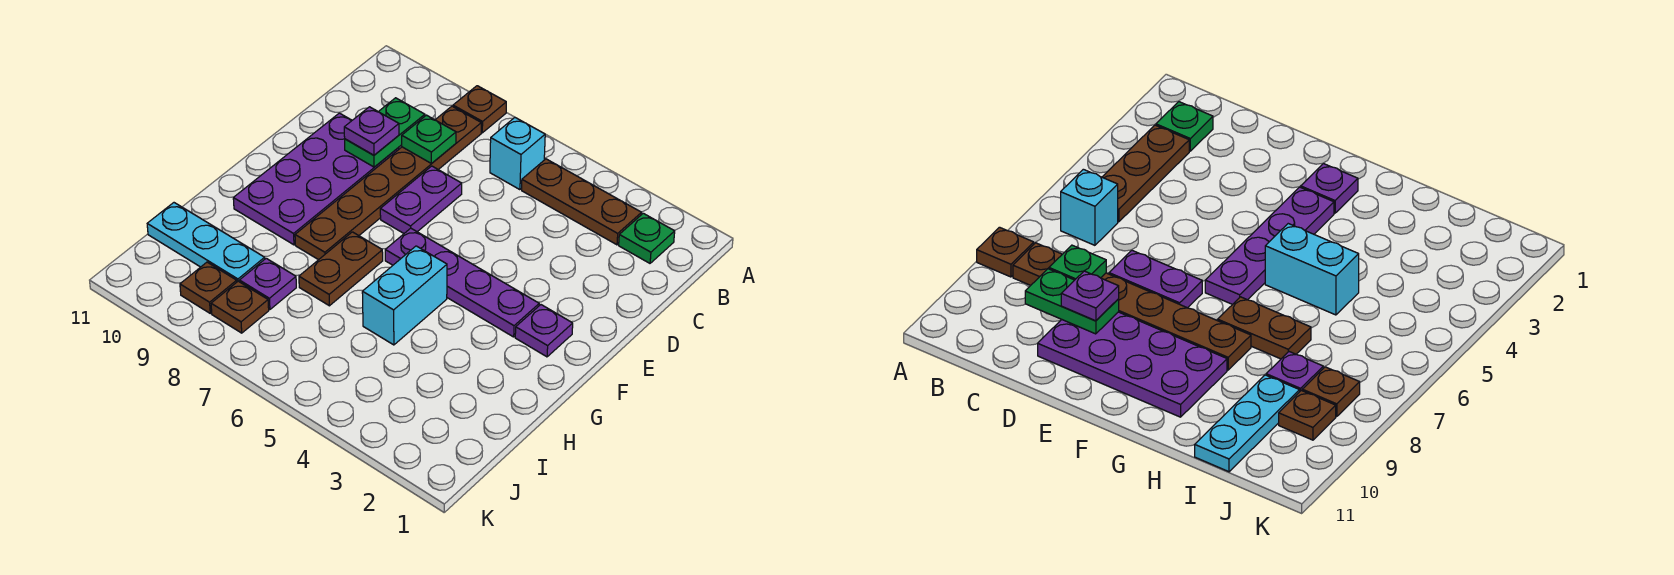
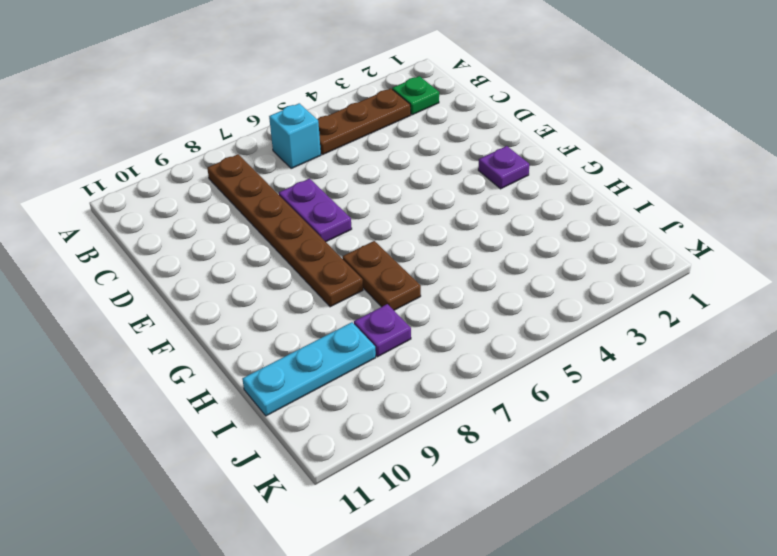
none -> brown 1x1 plate [453,86,506,133]
none -> purple 2x4 plate [233,113,399,245]
none -> purple 1x4 plate [385,228,539,337]

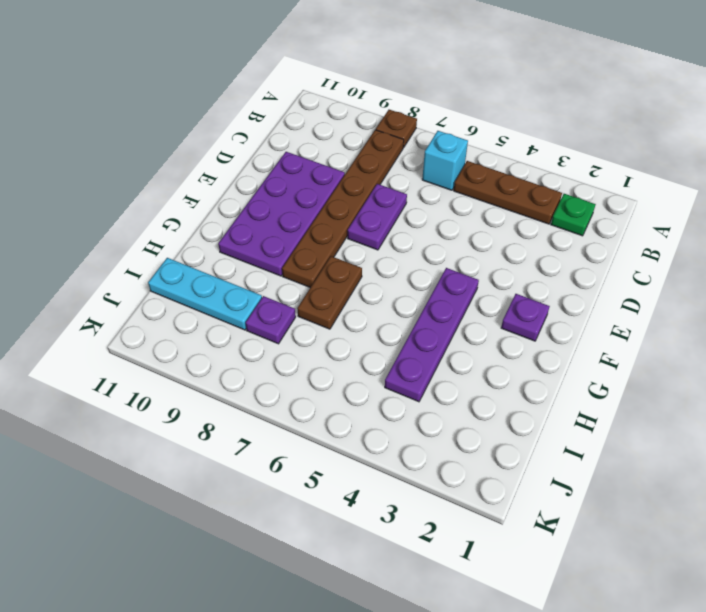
purple 1x4 plate [385,268,479,402] -> purple 1x4 plate turned to [385,228,539,337]
none -> cyan 1x2 brick [362,246,447,345]
none -> brown 1x1 plate [211,281,269,333]
none -> brown 1x1 plate [180,262,237,313]

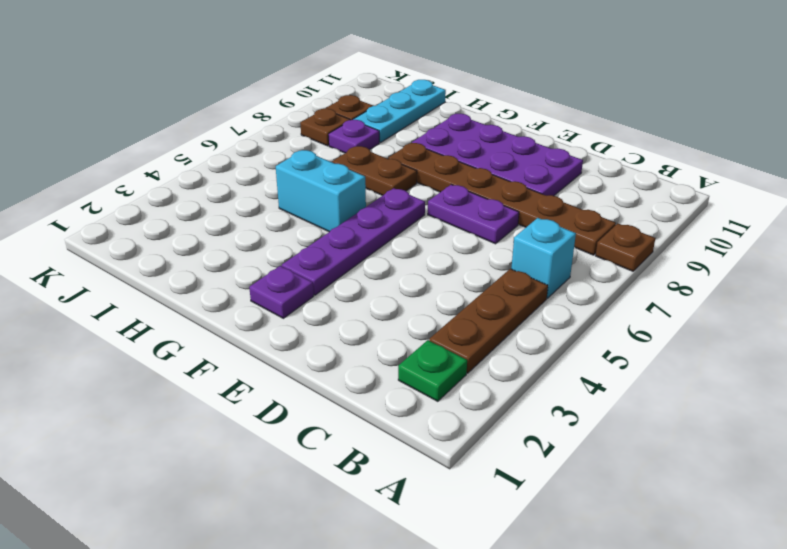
none -> green 1x1 plate [402,115,456,164]
none -> green 1x2 plate [345,98,425,167]
none -> purple 1x1 plate [344,107,399,155]

